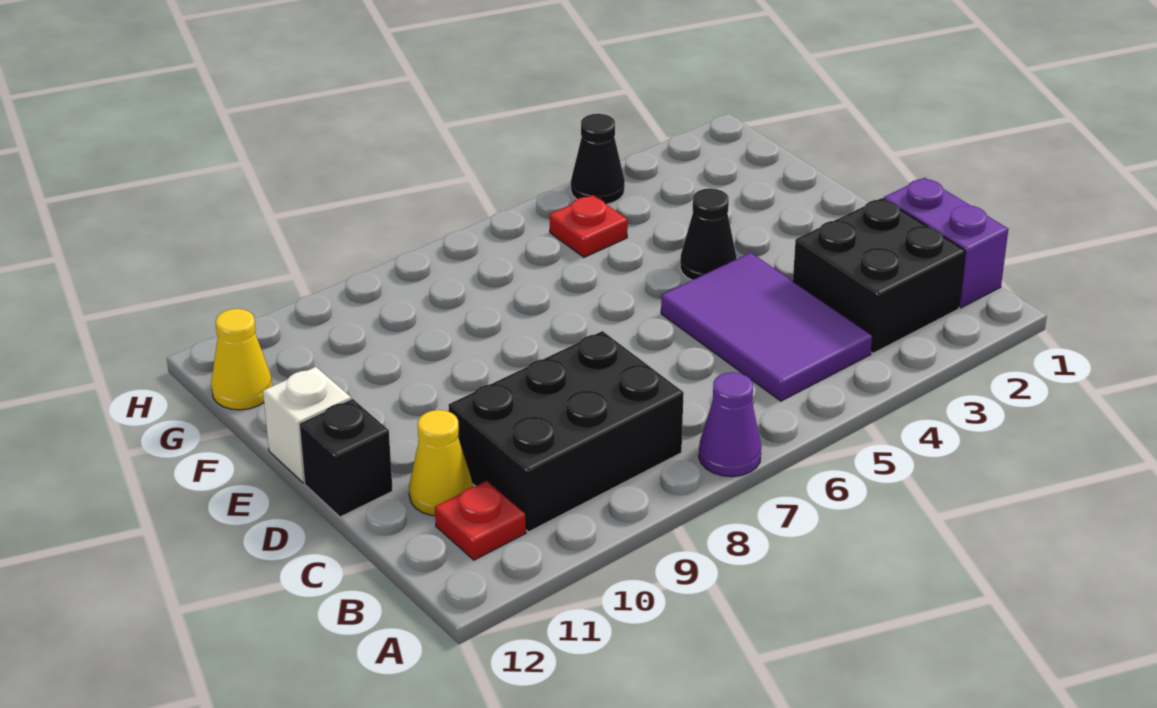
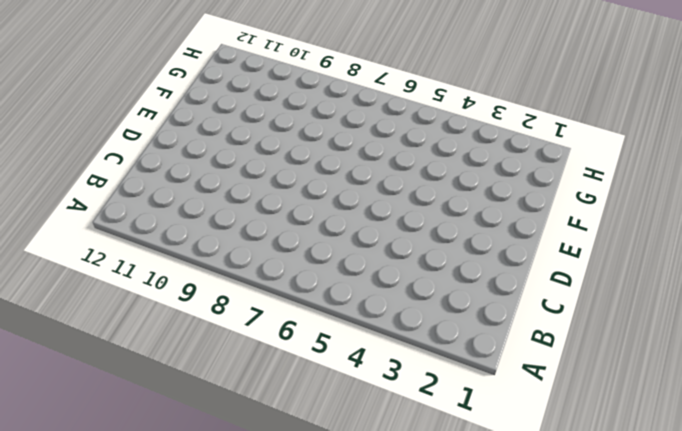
none -> purple 1x1 cone [699,372,761,477]
none -> purple 1x2 brick [884,178,1008,308]
none -> black 2x2 brick [793,198,965,353]

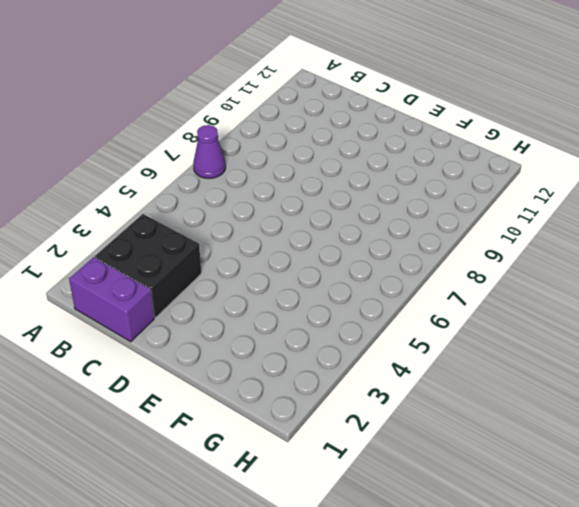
none -> purple 2x3 tile [661,253,873,401]
none -> black 2x3 brick [448,331,684,532]
none -> red 1x1 plate [435,481,526,560]

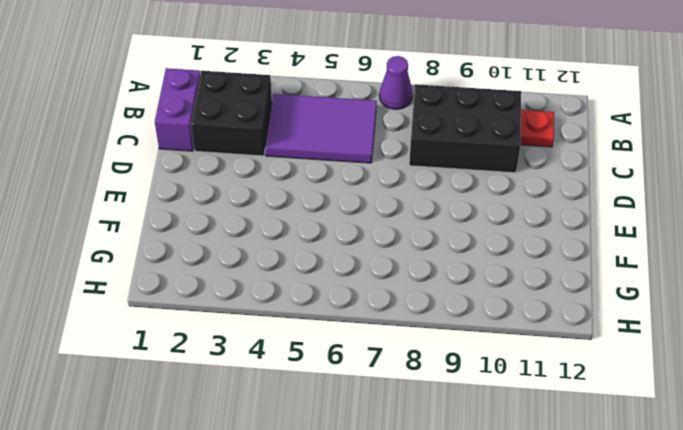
purple 2x3 tile [265,94,377,163] -> purple 2x3 tile turned to [661,253,873,401]
none -> yellow 1x1 cone [409,410,473,516]
none -> black 1x1 brick [299,399,393,517]
none -> black 1x1 cone [680,188,737,280]

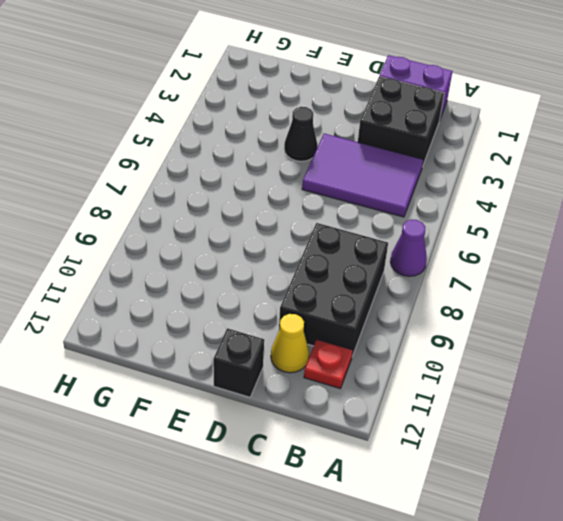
none -> white 1x1 brick [263,367,351,483]
none -> red 1x1 plate [550,195,628,257]
none -> yellow 1x1 cone [211,309,272,410]

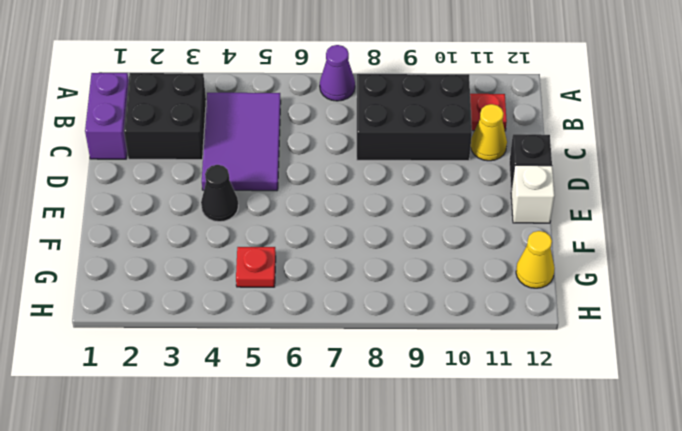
none -> black 1x1 cone [571,114,625,204]

